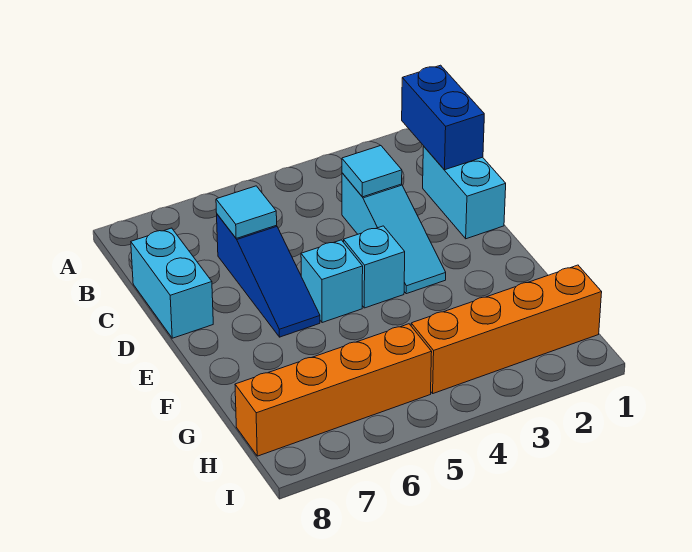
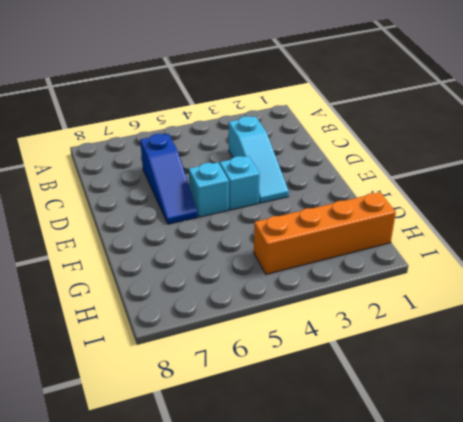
none -> cyan 1x2 brick [423,146,506,239]
none -> cyan 1x2 brick [131,228,213,338]

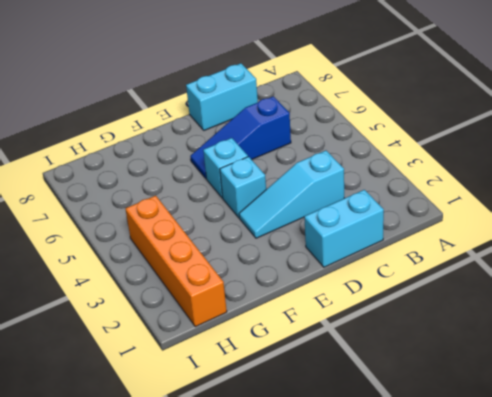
none -> orange 1x4 brick [235,324,432,456]
none -> blue 1x2 brick [402,65,484,170]

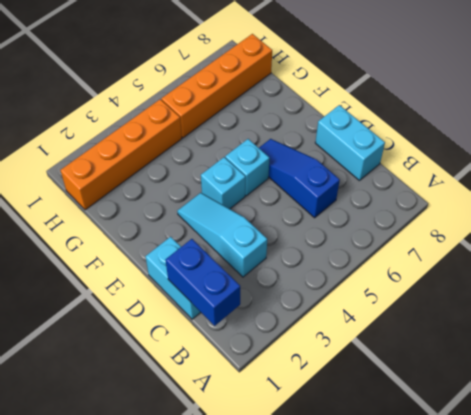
none -> cyan 1x1 tile [342,146,402,197]
none -> cyan 1x1 tile [216,186,277,238]

